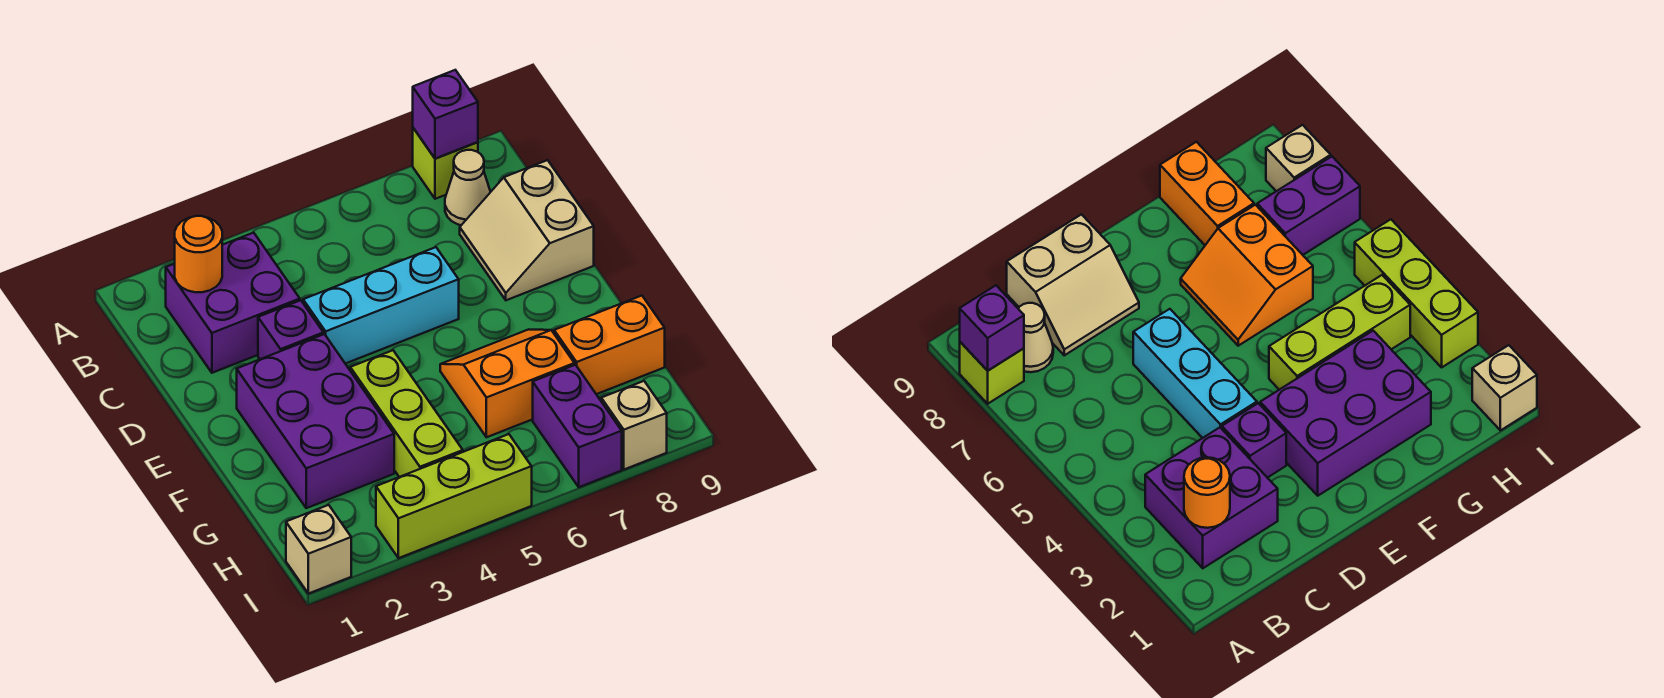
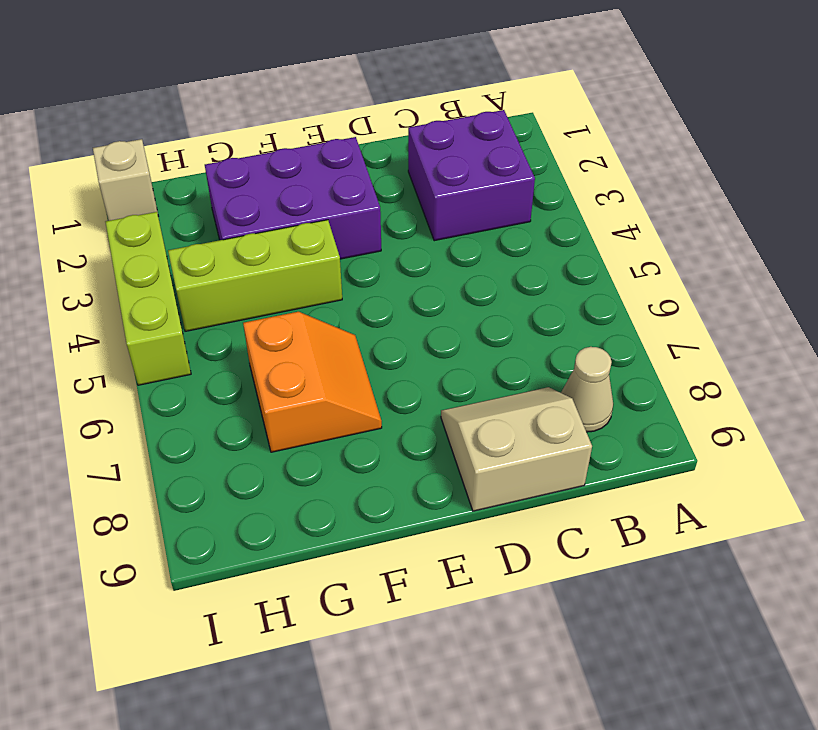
none -> lime 1x1 brick [413,128,478,199]
none -> purple 1x1 brick [258,300,323,359]
none -> cyan 1x3 brick [303,247,459,364]

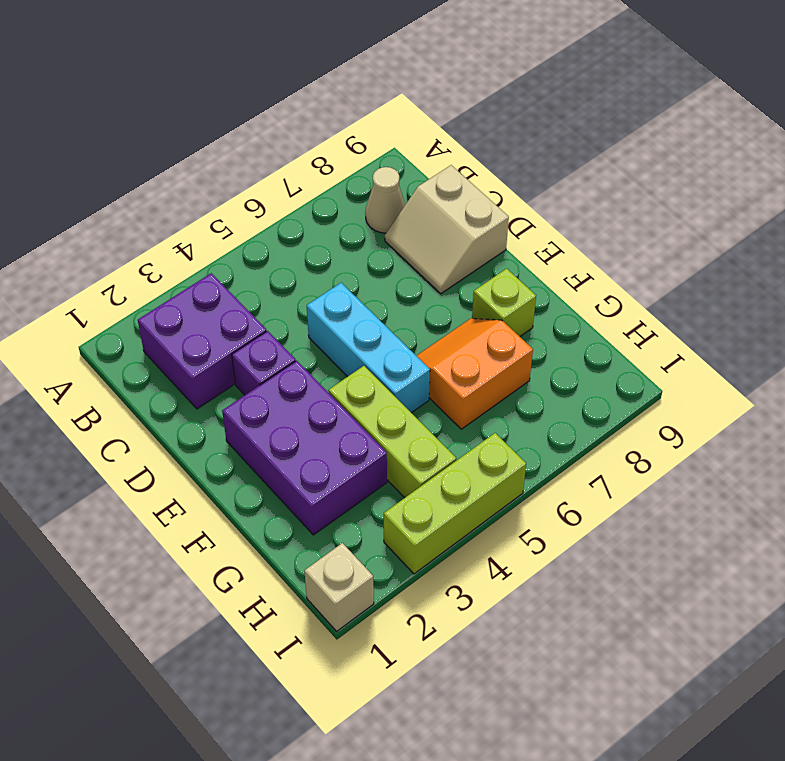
cyan 1x3 brick [307,283,430,413] -> cyan 1x3 brick turned to [303,247,459,364]
lime 1x1 brick [472,269,536,336] -> lime 1x1 brick moved to [413,128,478,199]
none -> orange 1x2 brick [554,296,665,394]
none -> purple 1x2 brick [533,365,622,487]
none -> tan 1x1 brick [601,381,667,469]

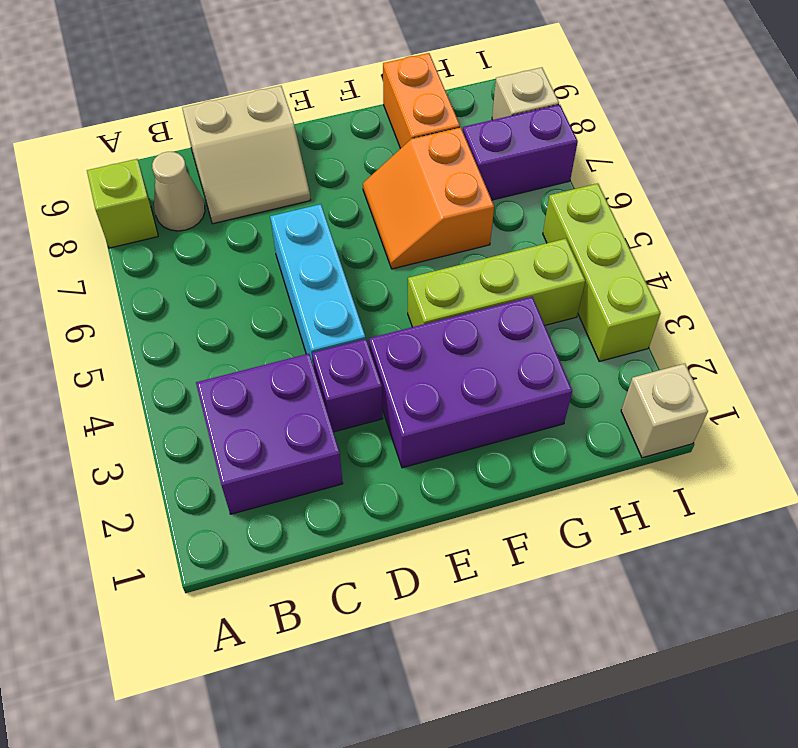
none -> purple 1x1 brick [413,70,478,159]
none -> orange 1x1 round brick [175,216,222,292]

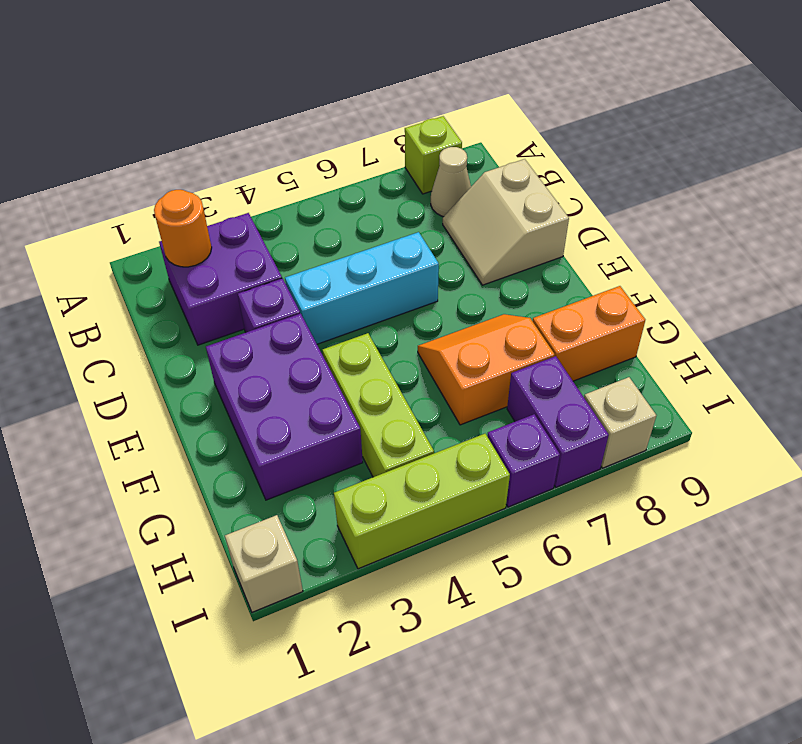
purple 1x1 brick [487,414,560,507] -> purple 1x1 brick moved to [413,70,478,159]

